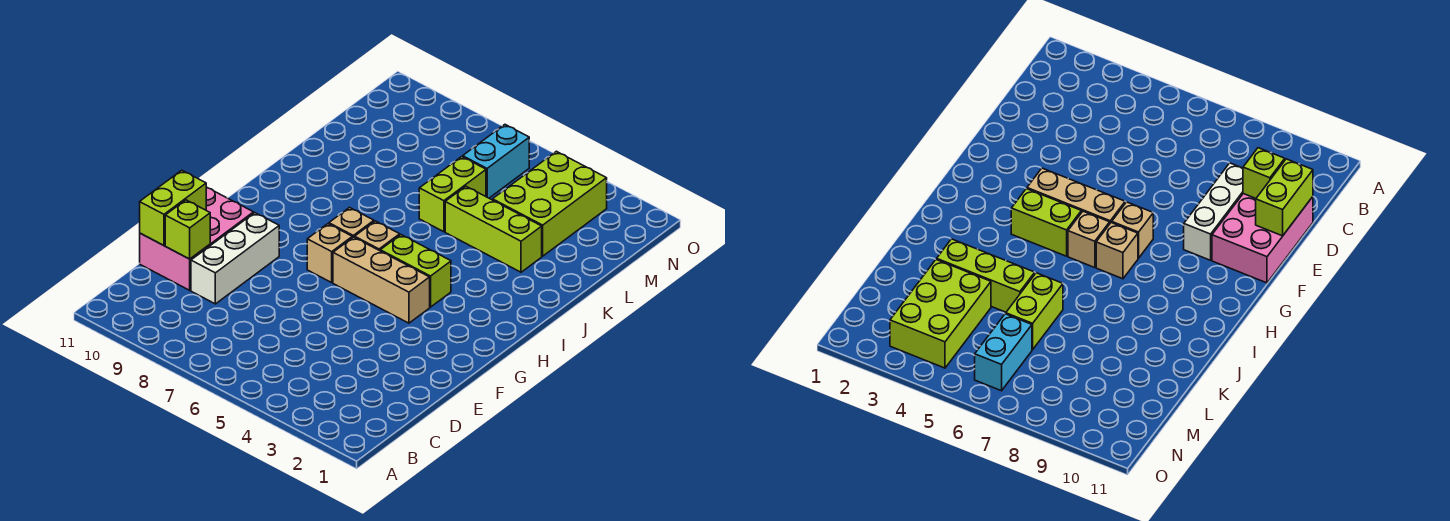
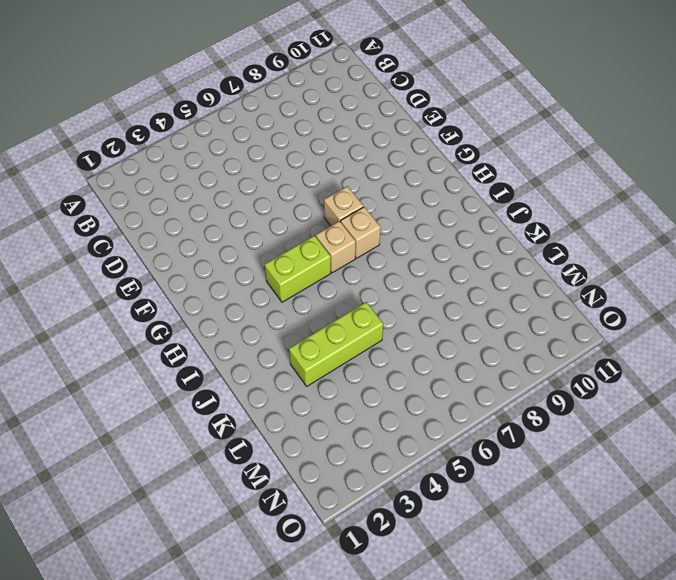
none -> white 1x3 brick [191,213,279,304]
none -> pink 2x3 brick [140,187,254,290]
none -> tan 1x3 brick [333,237,430,323]

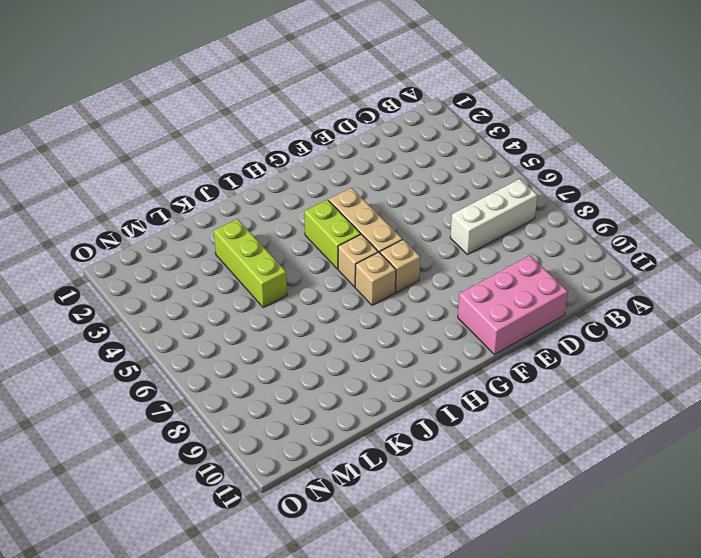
white 1x3 brick [450,179,537,255] -> white 1x3 brick moved to [191,213,279,304]
none -> lime 1x2 brick [419,157,486,232]
none -> lime 2x3 brick [493,151,607,256]
none -> cyan 1x2 brick [463,125,529,198]

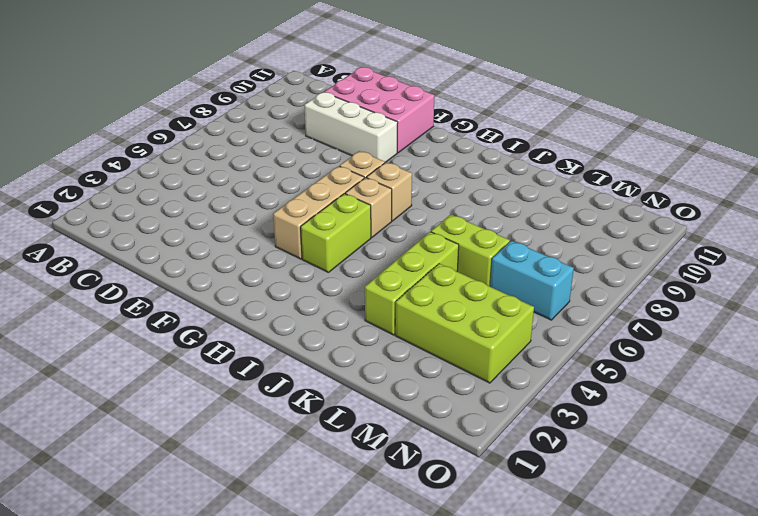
none -> lime 1x1 brick [165,200,210,259]
none -> lime 1x2 brick [140,170,206,245]

